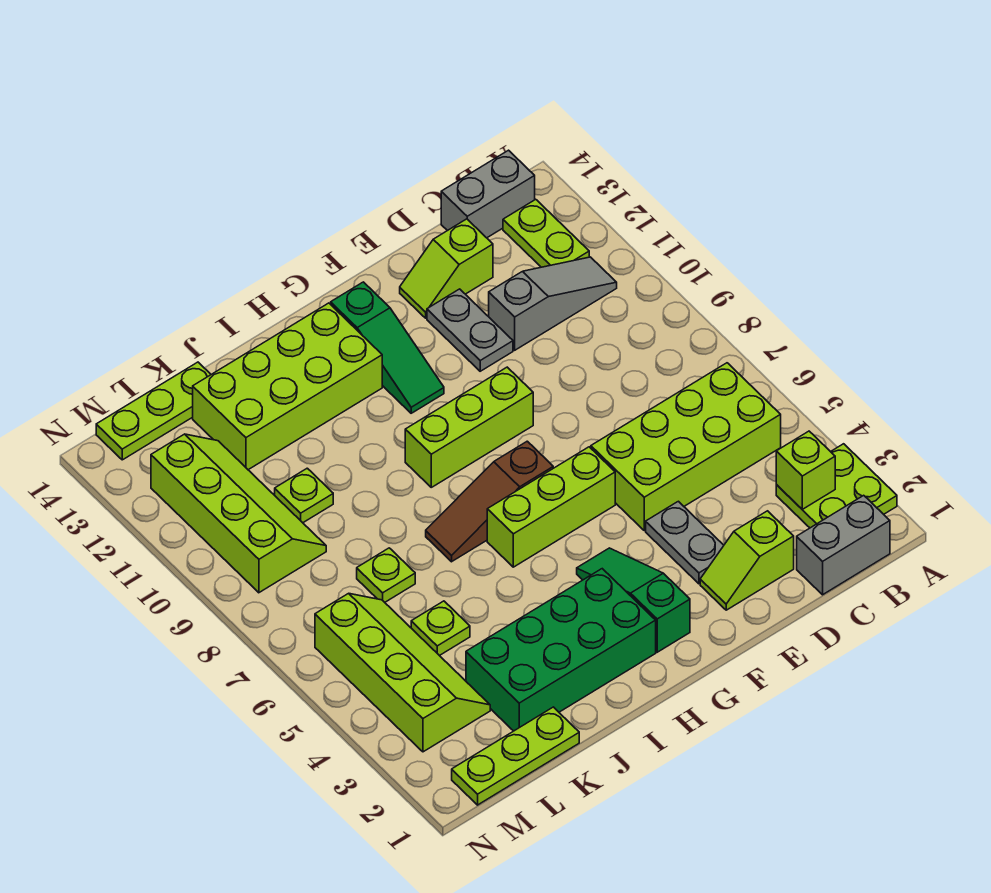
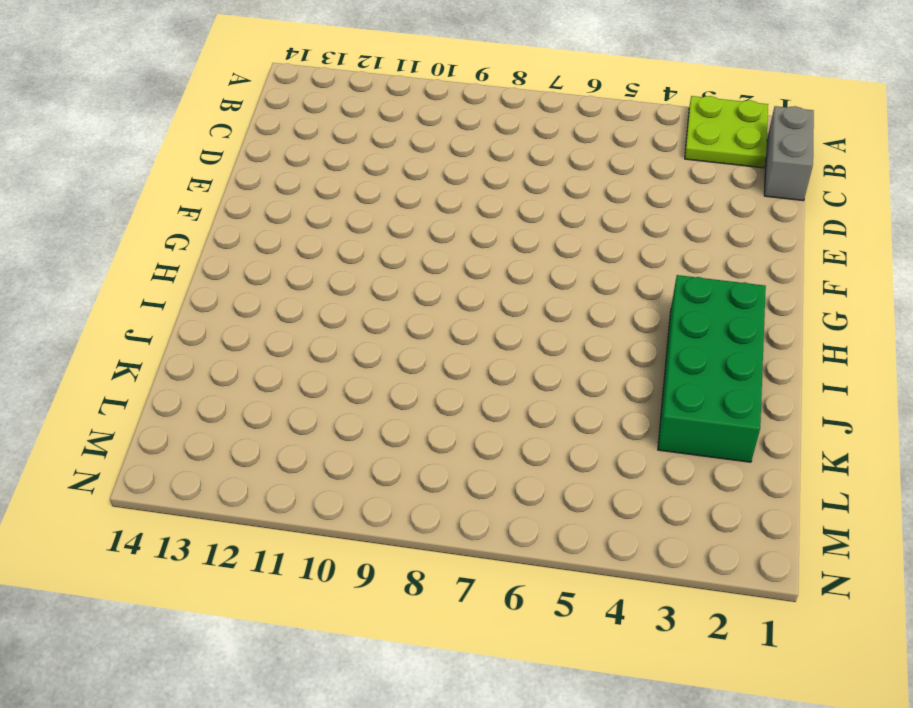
none -> lime 2x4 brick [591,363,781,530]
none -> grey 1x3 slope [489,257,617,350]
none -> lime 1x2 plate [503,199,589,267]

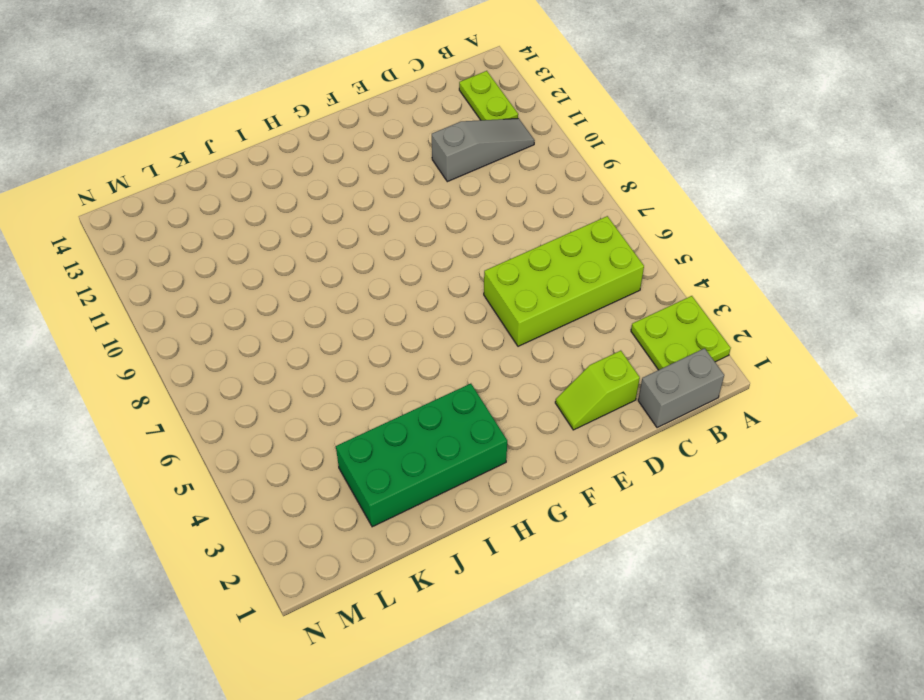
none -> grey 1x2 brick [441,150,535,238]
none -> lime 1x2 slope [400,219,493,318]
none -> grey 1x2 plate [646,501,724,584]

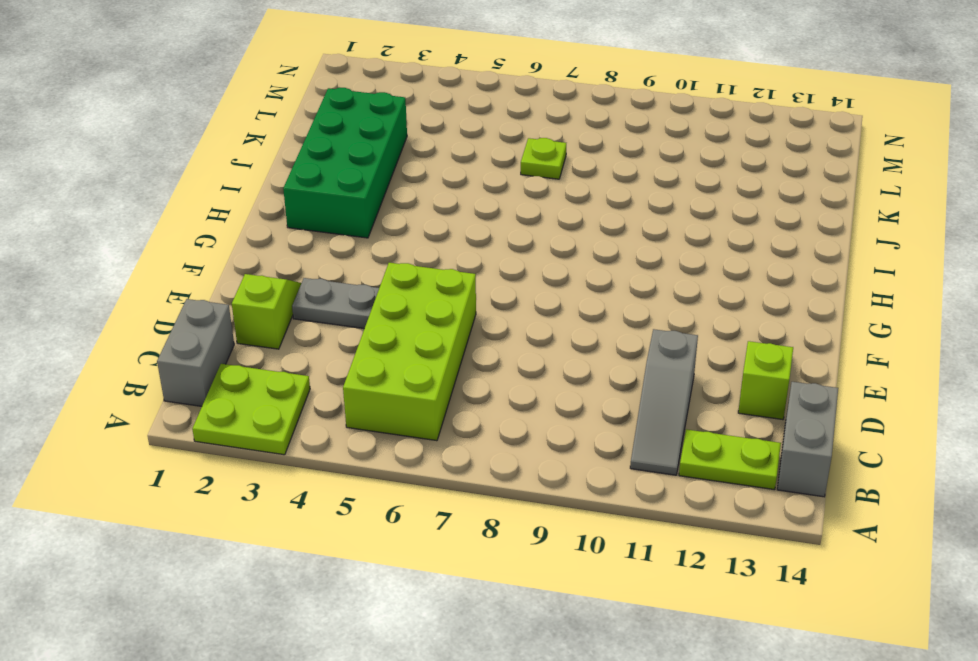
none -> grey 1x2 plate [427,289,513,371]
none -> lime 1x3 brick [487,447,615,567]
none -> lime 1x3 brick [405,367,533,487]

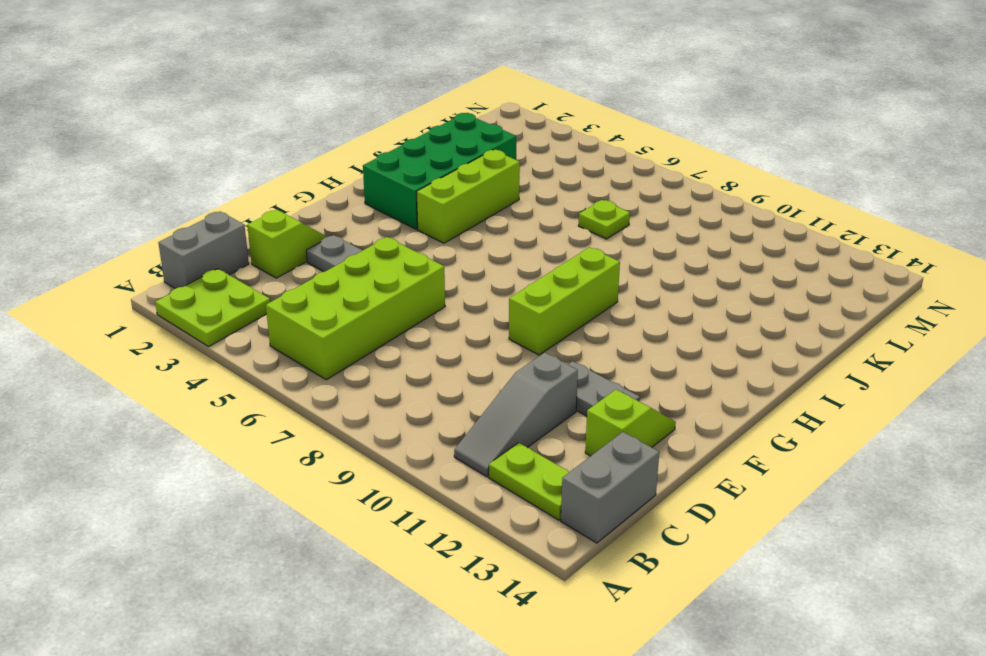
lime 1x3 brick [417,150,520,243] -> lime 1x3 brick moved to [487,447,615,567]
none -> green 1x3 slope [577,548,690,652]
none -> brown 1x3 slope [426,441,553,562]
none -> green 1x3 slope [331,282,444,413]

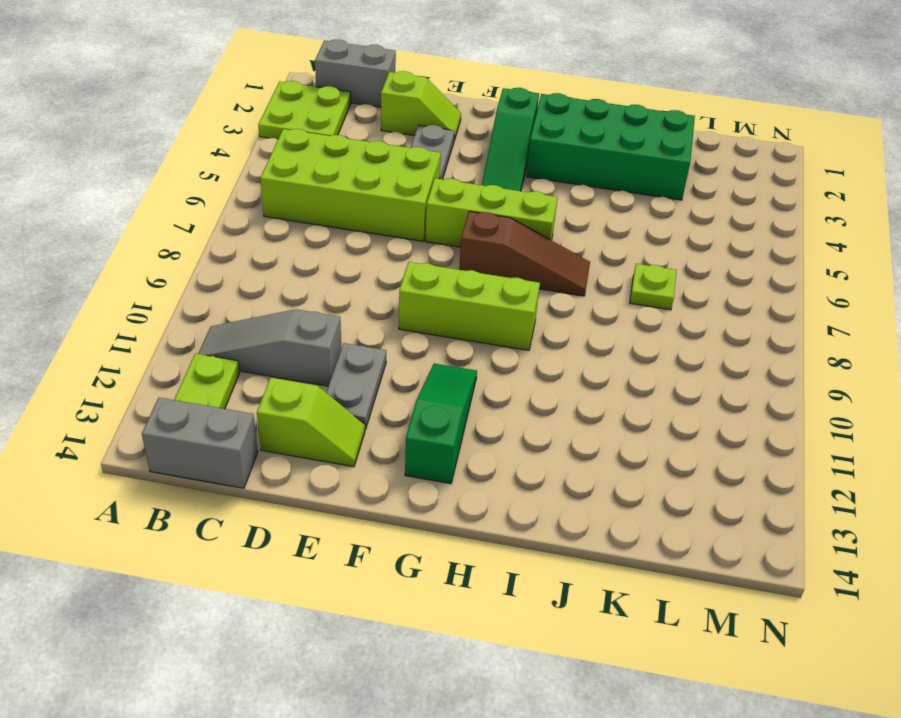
none -> lime 2x4 brick [193,303,382,470]
none -> lime 1x3 plate [452,707,579,805]
none -> lime 1x1 plate [411,601,470,656]

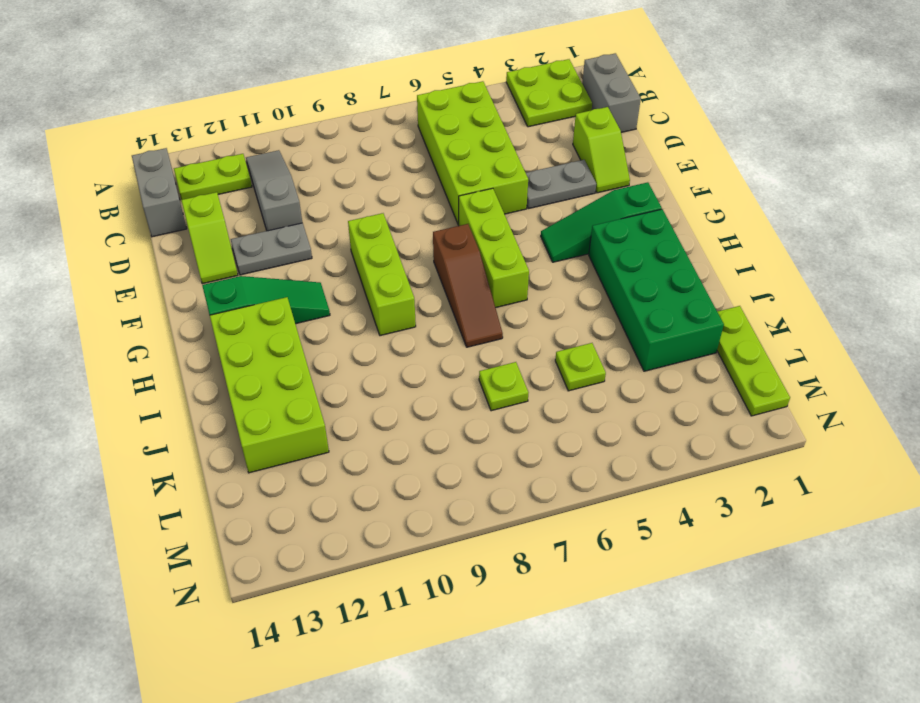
none -> lime 1x1 plate [275,468,333,523]
none -> lime 1x3 plate [96,362,211,460]
none -> lime 2x4 slope [315,593,490,752]

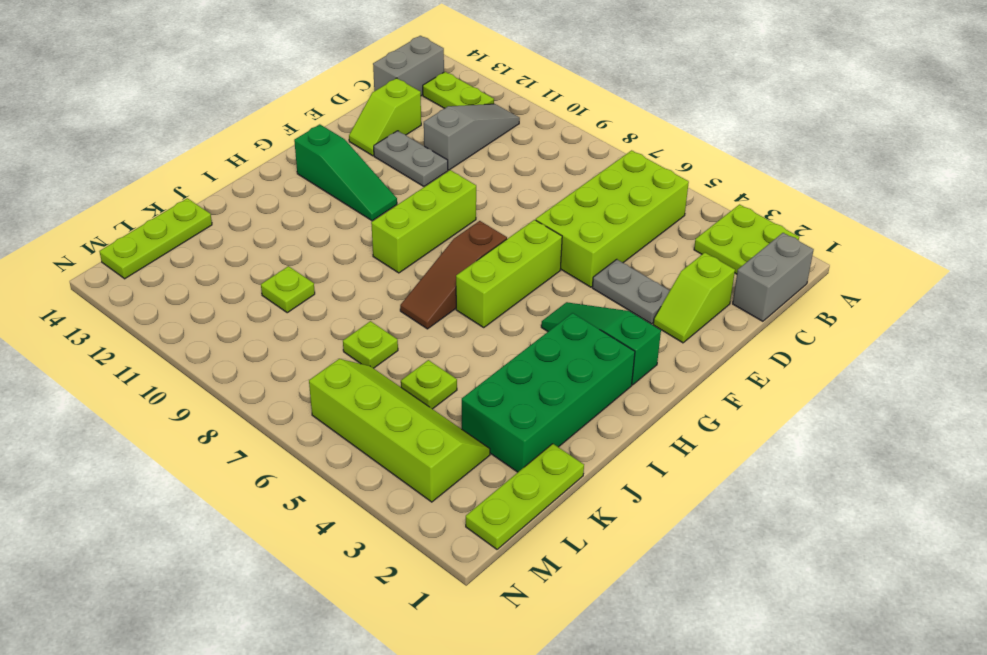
none -> lime 2x4 brick [193,303,382,470]
none -> lime 2x4 slope [151,434,326,593]
none -> lime 1x1 brick [776,431,835,509]

